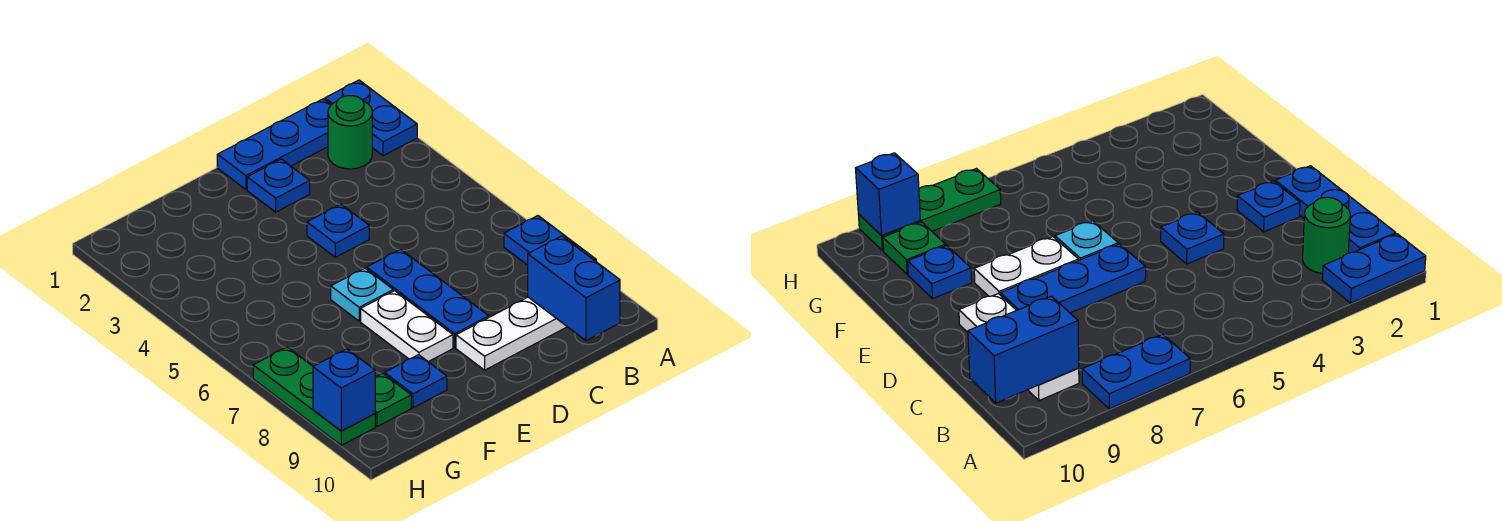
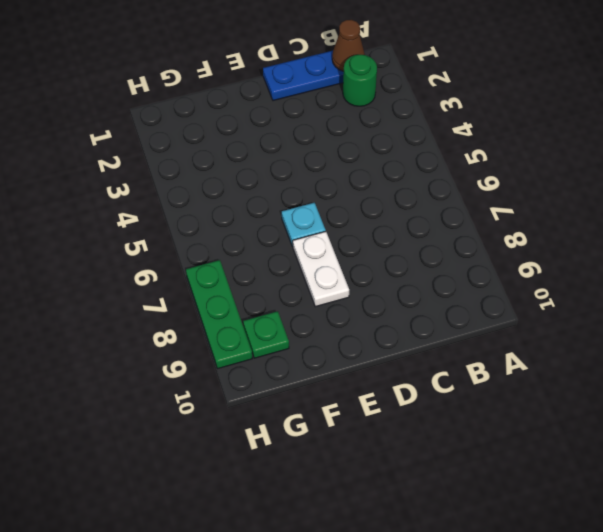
brown 1x1 cone [332,20,365,71] -> none
none -> blue 1x2 plate [325,80,417,156]
none -> blue 1x2 plate [504,216,596,265]
none -> white 1x3 plate [456,297,567,370]

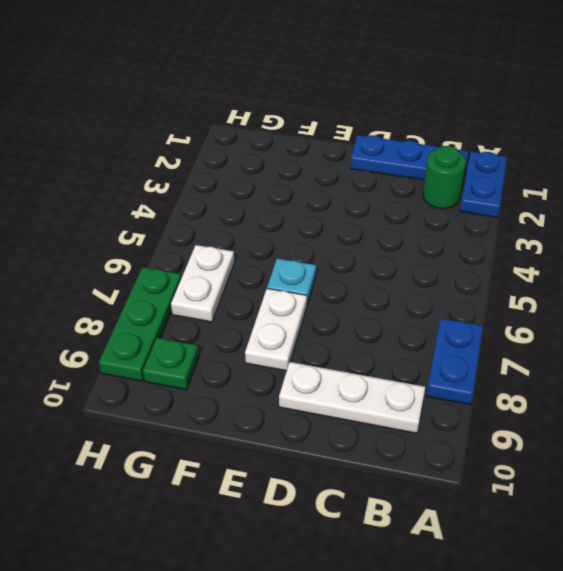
white 1x2 plate [171,245,235,322] -> none
none -> blue 1x1 plate [247,159,310,212]
none -> blue 1x1 plate [307,204,369,257]
none -> blue 1x3 plate [367,249,489,347]

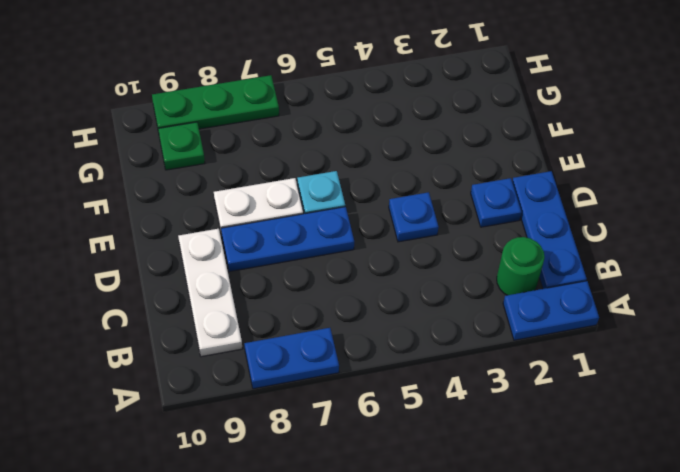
none -> blue 1x1 plate [384,355,447,408]
none -> blue 1x2 brick [528,236,620,341]
none -> blue 1x1 brick [313,349,375,431]

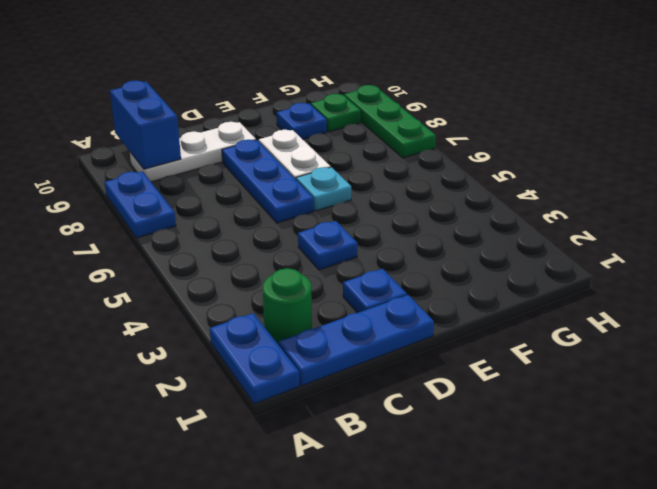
none -> blue 1x1 brick [313,349,375,431]

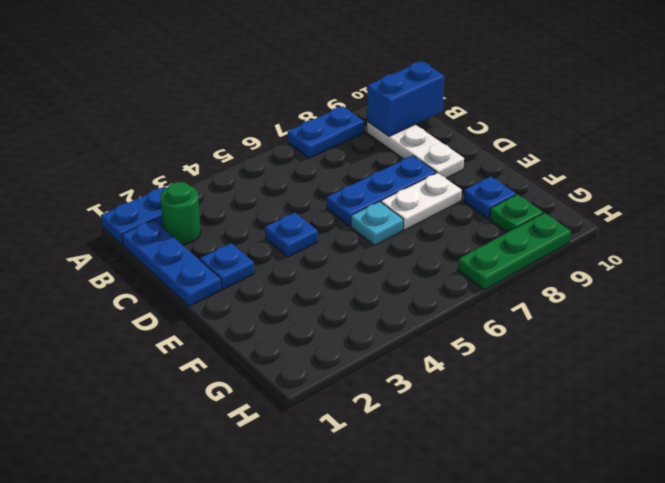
none -> blue 1x1 brick [313,349,375,431]

